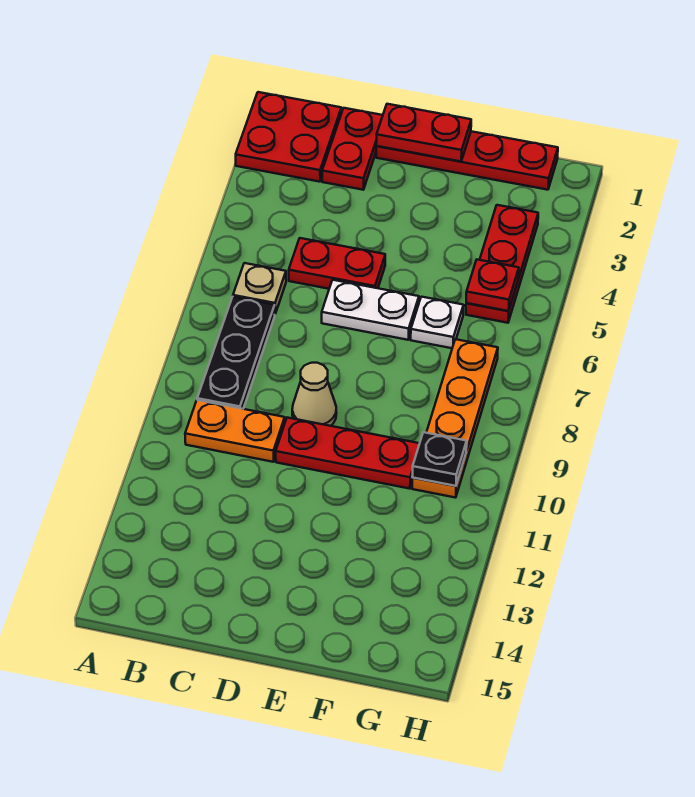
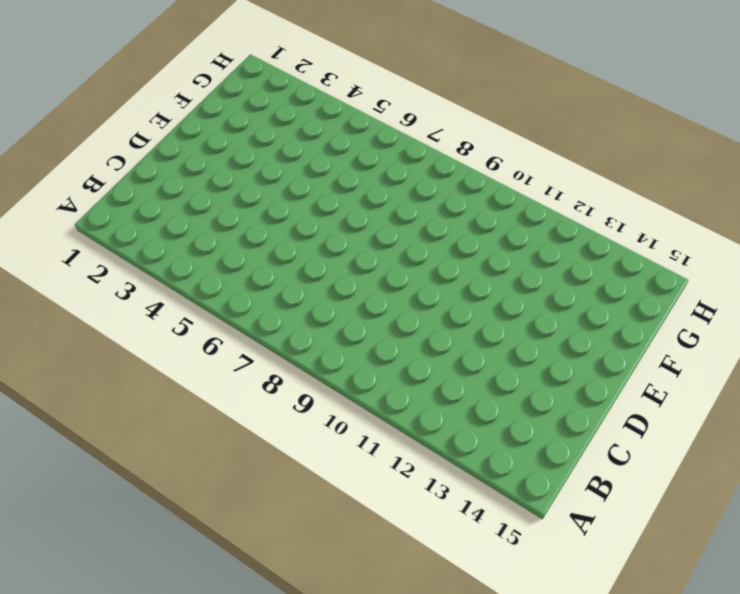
none -> red 2x2 plate [236,92,341,182]
none -> tan 1x1 plate [233,263,286,314]
none -> black 1x3 plate [197,297,275,409]

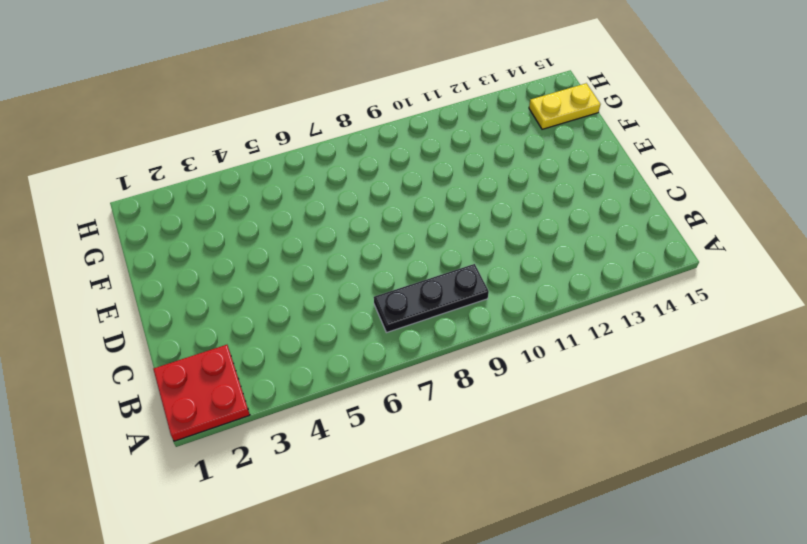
yellow 1x2 plate [529,83,601,129] -> none
none -> tan 1x1 plate [233,263,286,314]
none -> orange 1x2 plate [185,400,285,462]
none -> red 1x2 plate [322,108,383,190]

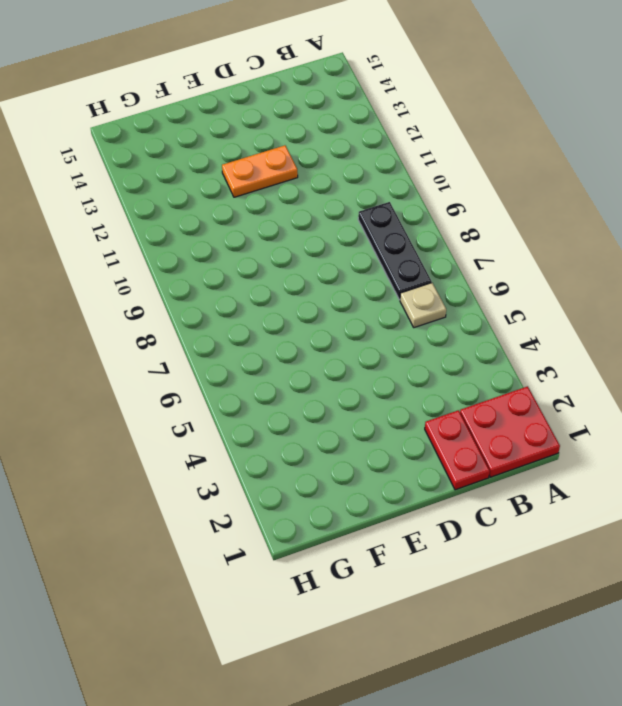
orange 1x2 plate [222,145,298,197] -> orange 1x2 plate moved to [185,400,285,462]
none -> red 1x2 plate [289,238,385,289]
none -> red 1x4 plate [376,131,558,190]
none -> white 1x2 plate [322,280,419,340]

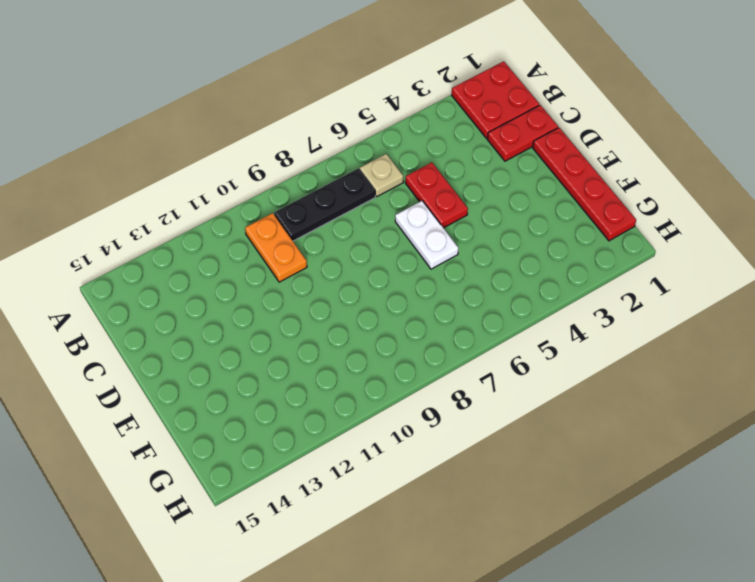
none -> tan 1x1 cone [292,363,336,426]
none -> red 1x3 plate [276,418,420,489]
none -> white 1x1 plate [411,297,464,348]

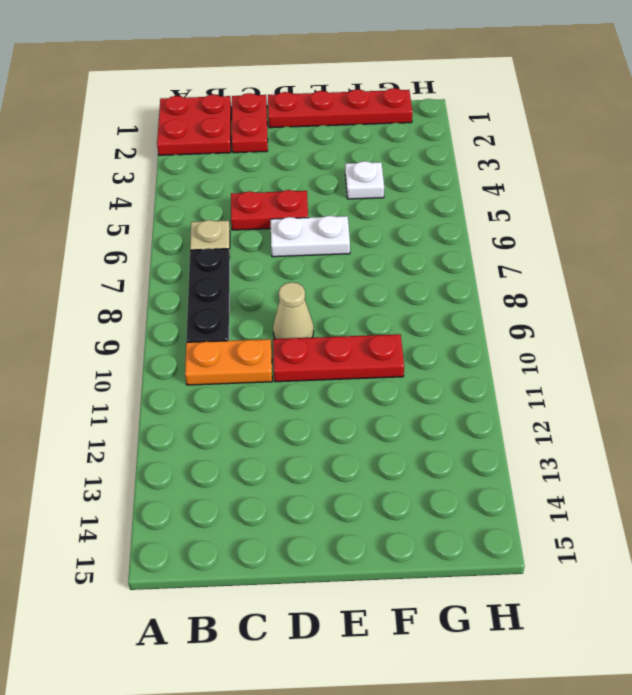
white 1x1 plate [345,161,384,199] -> white 1x1 plate moved to [411,297,464,348]
none -> red 1x3 plate [466,205,538,323]
none -> orange 1x4 plate [412,339,498,498]
none -> red 1x2 plate [376,104,471,162]

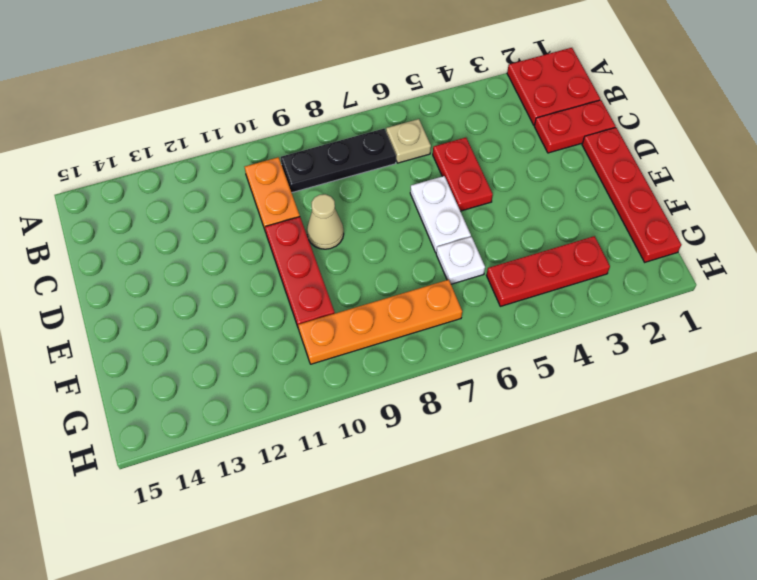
none -> red 1x2 plate [376,104,471,162]
none -> red 1x1 plate [466,260,519,311]
none -> black 1x1 plate [412,432,467,486]

